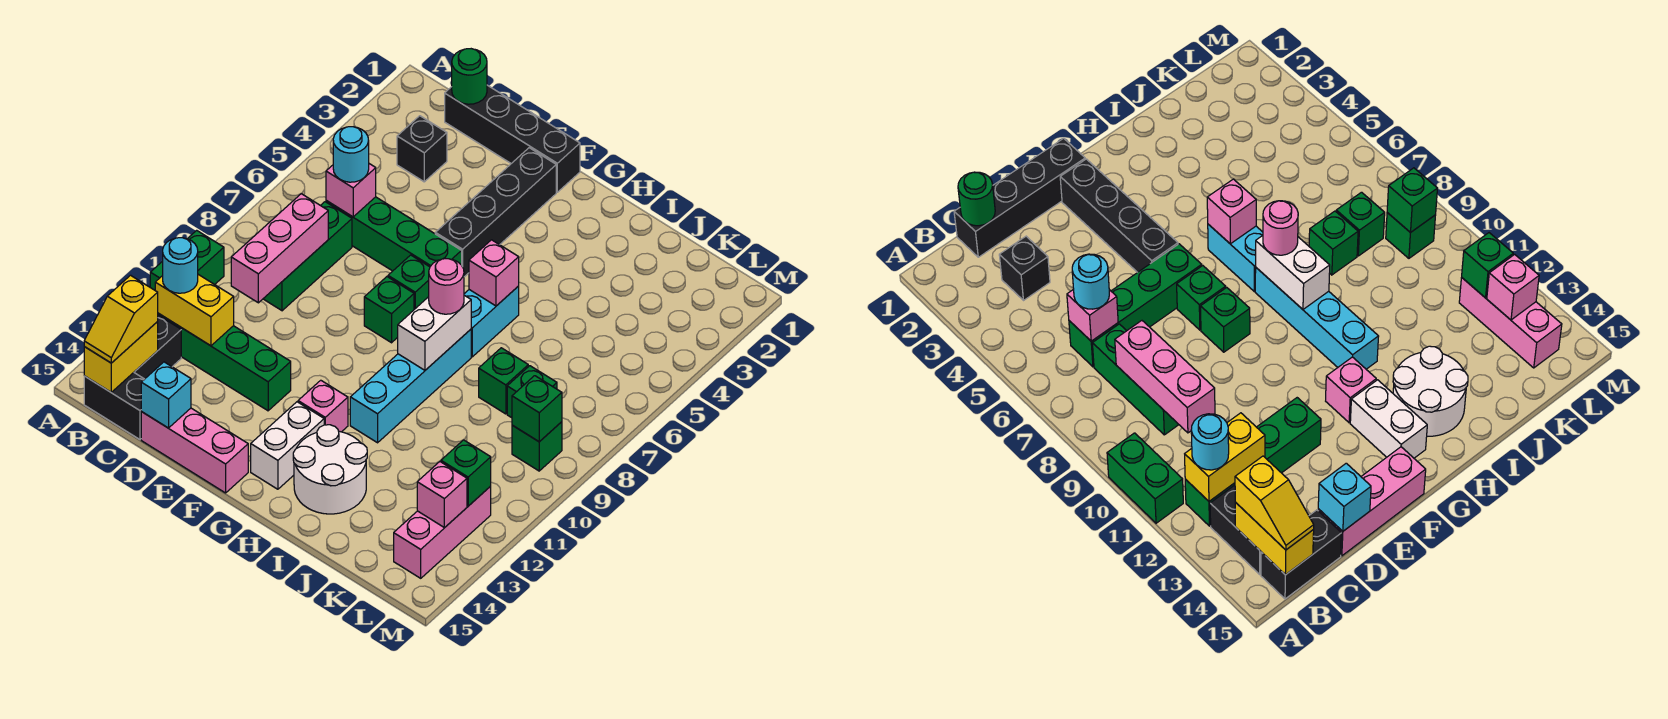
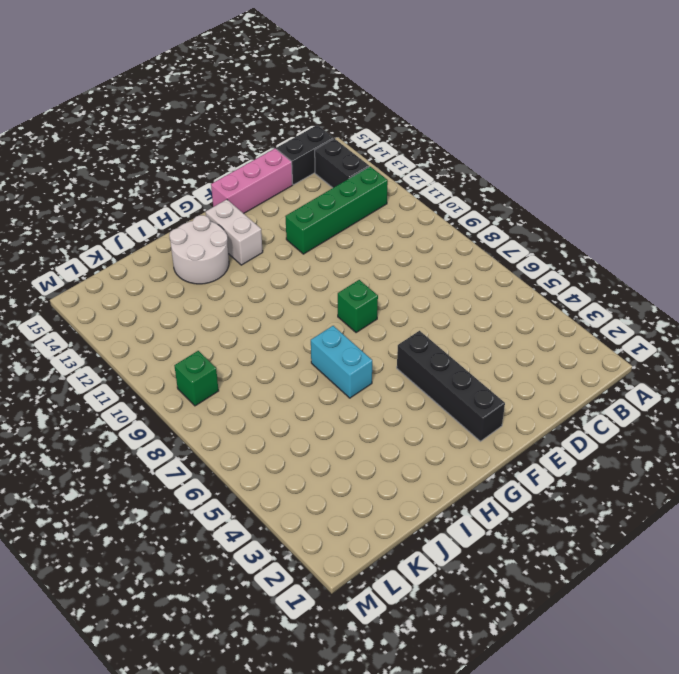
none -> green 1x2 brick [150,230,224,290]
none -> black 1x4 brick [445,85,580,192]
none -> black 1x1 brick [397,116,447,182]
none -> green 1x4 brick [326,197,462,271]

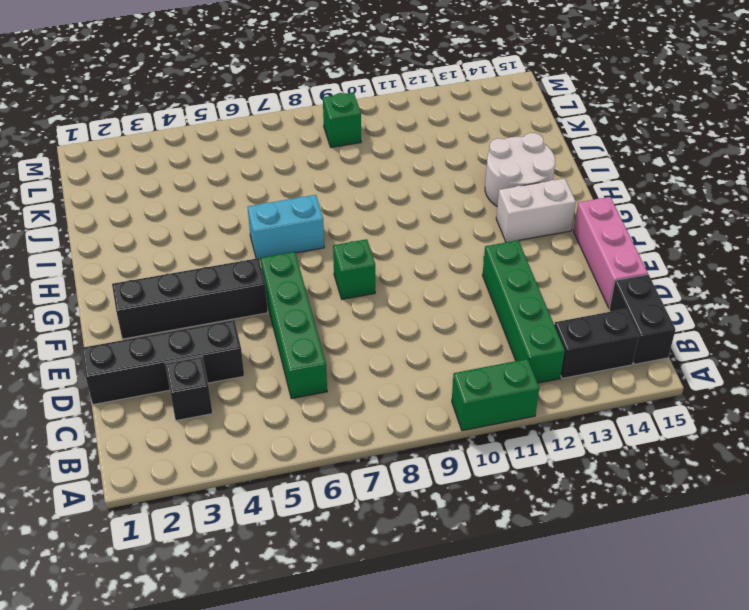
black 1x4 brick [82,320,244,405] -> black 1x4 brick turned to [445,85,580,192]
none -> green 1x3 brick [263,202,352,311]
none -> green 1x1 brick [388,255,430,309]
none -> pink 1x1 brick [298,380,348,432]
none -> cyan 1x4 brick [350,329,471,443]

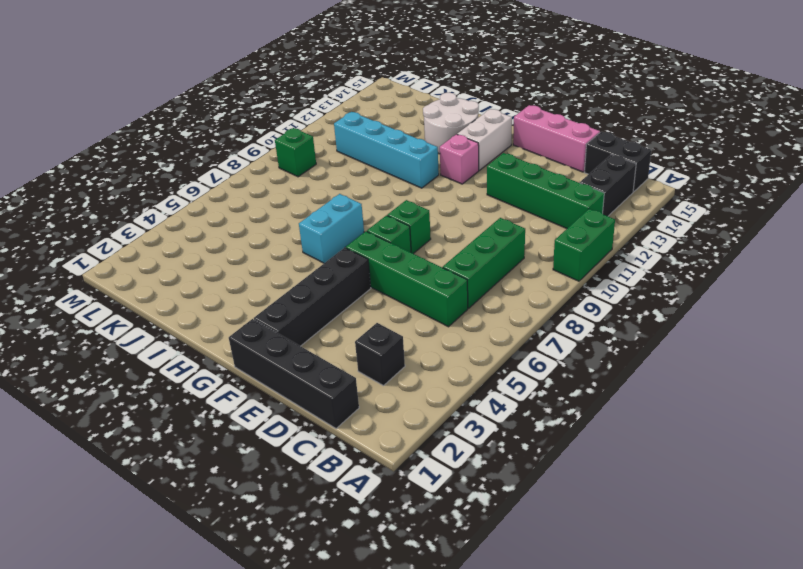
cyan 1x4 brick [334,112,439,188] -> cyan 1x4 brick turned to [350,329,471,443]
none -> green 1x1 brick [479,348,528,414]
none -> green 1x1 brick [507,366,557,418]
none -> pink 1x3 brick [394,486,491,578]
none -> yellow 1x2 brick [155,275,234,346]

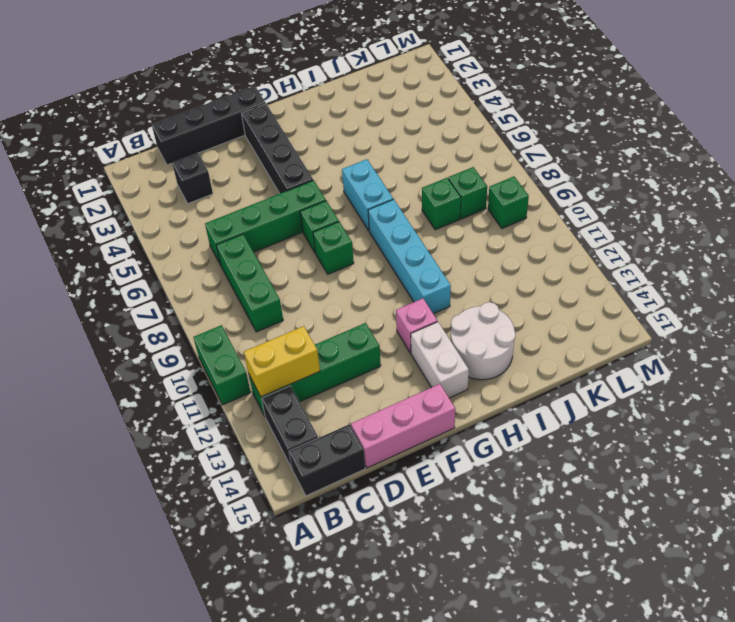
none -> pink 1x3 brick [394,486,491,578]
none -> yellow 1x2 brick [84,322,158,392]
none -> green 1x1 round brick [452,49,487,104]
none -> pink 1x1 brick [326,164,376,217]

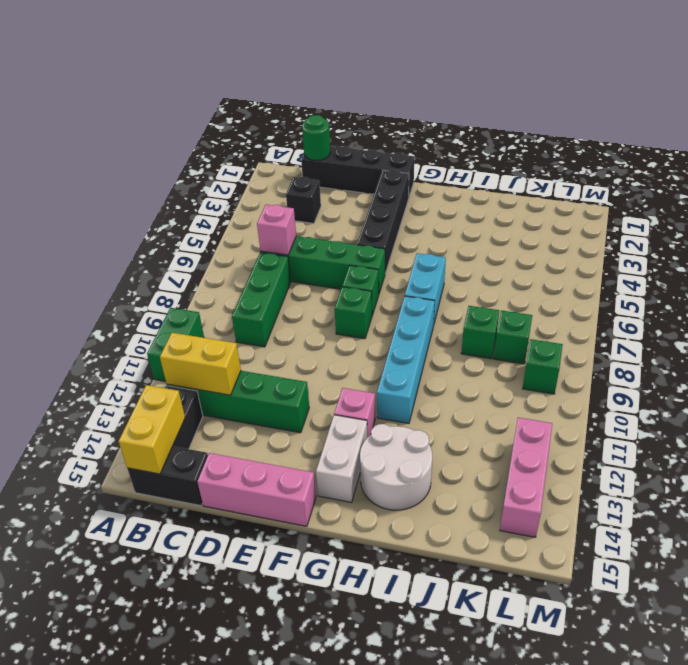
none -> pink 1x3 brick [231,194,328,303]
none -> cyan 1x1 brick [141,362,191,428]
none -> pink 1x1 brick [469,240,519,306]
none -> white 1x2 brick [398,295,471,370]

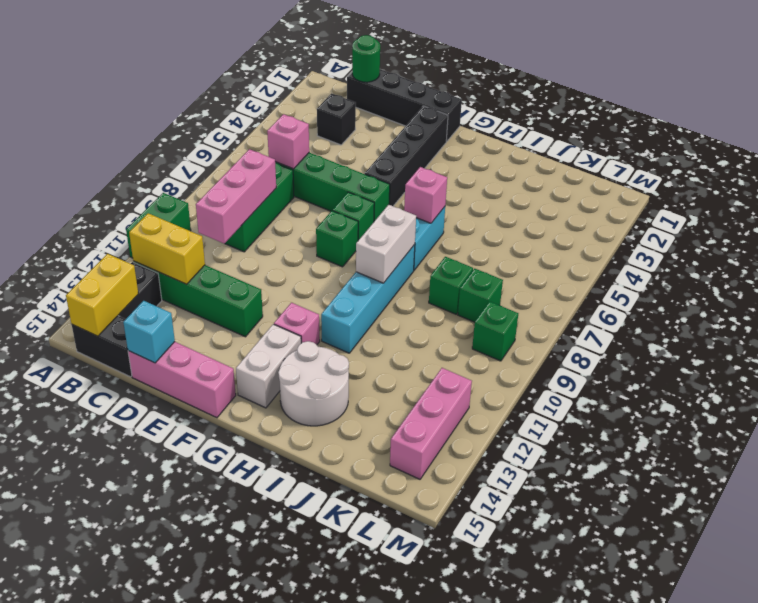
none -> green 1x1 brick [512,376,562,442]
none -> green 1x1 brick [441,440,491,506]
none -> pink 1x1 brick [417,462,467,528]
none -> cyan 1x1 round brick [163,238,198,293]

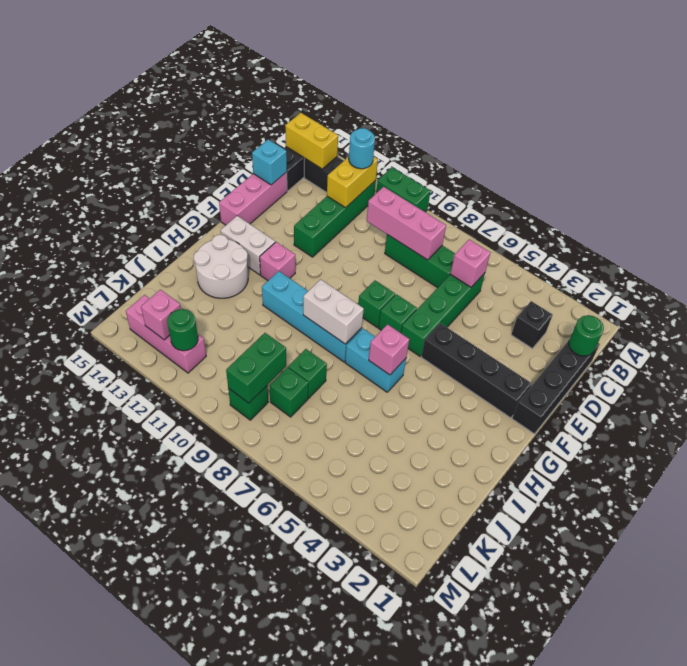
green 1x2 brick [226,333,286,403] -> green 1x1 brick [512,376,562,442]
green 1x1 round brick [167,309,198,351] -> green 1x1 brick [441,440,491,506]
none -> yellow 1x2 slope [84,275,158,363]
none -> cyan 1x1 round brick [333,127,369,182]
none -> pink 1x1 round brick [429,259,464,314]

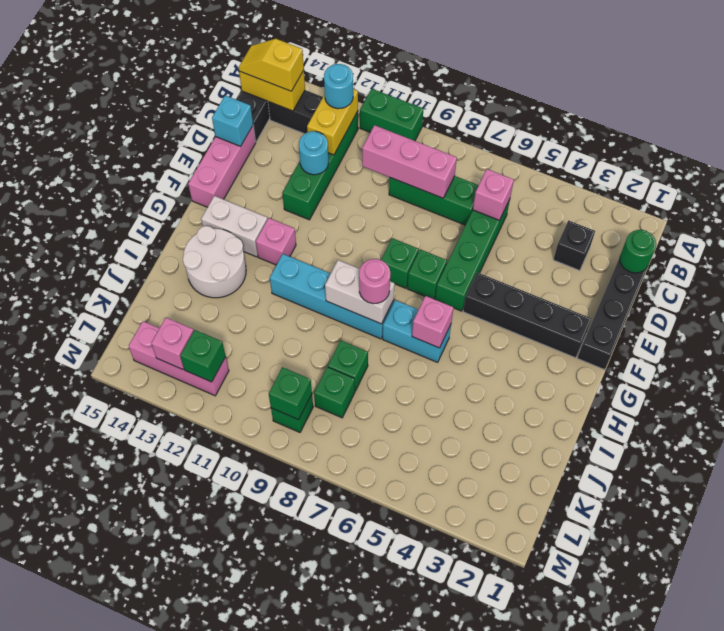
cyan 1x1 round brick [299,131,329,175] -> cyan 1x1 round brick moved to [333,127,369,182]

